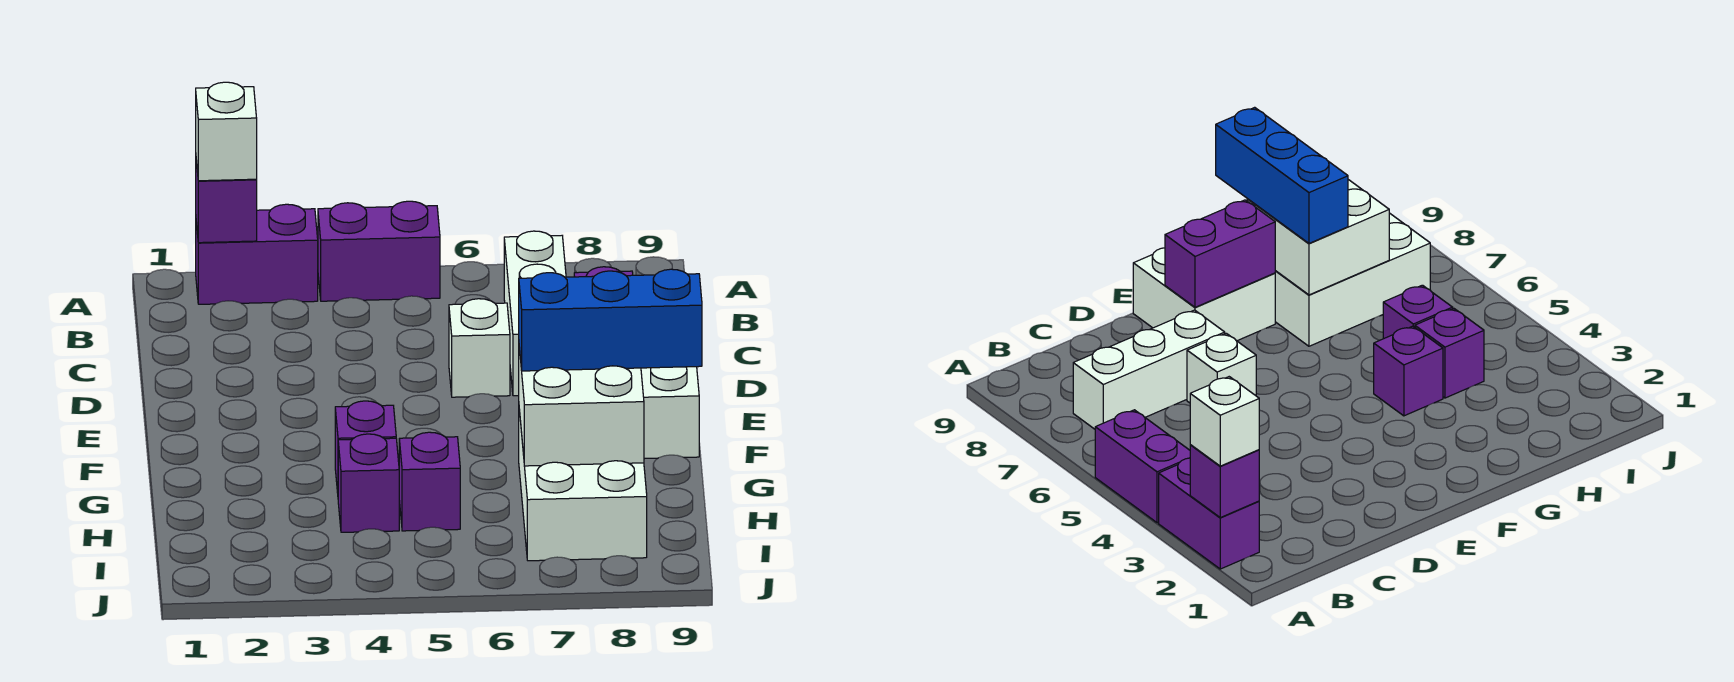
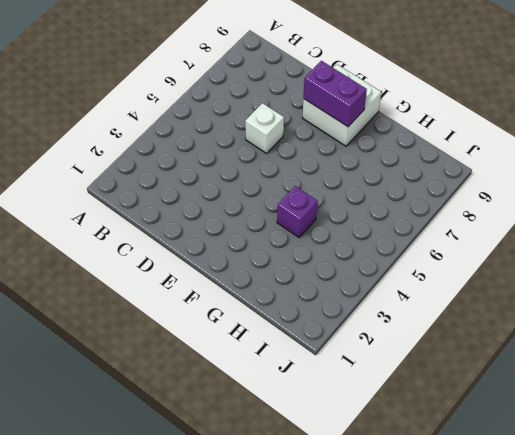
none -> purple 1x2 brick [196,204,318,304]
none -> purple 1x2 brick [318,201,440,301]
none -> white 1x3 brick [504,231,566,396]

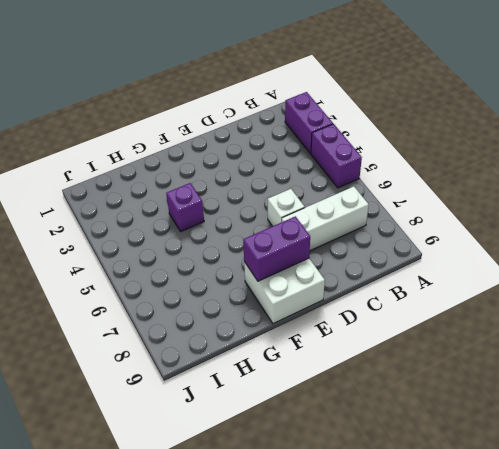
none -> white 2x3 brick [519,410,647,561]
none -> purple 1x1 brick [338,434,399,532]
none -> purple 1x1 brick [399,432,460,531]

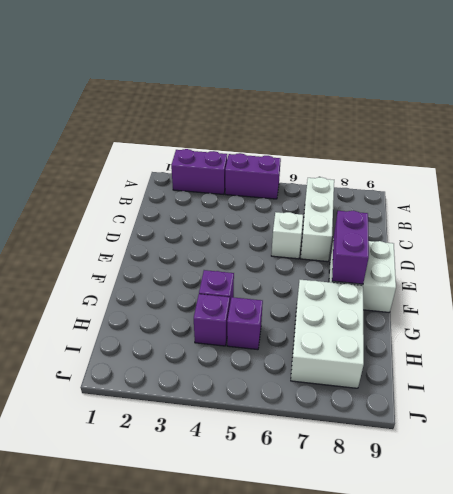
none -> purple 1x1 brick [196,161,257,243]
none -> white 2x2 brick [519,348,644,466]
none -> white 1x1 brick [196,82,257,181]

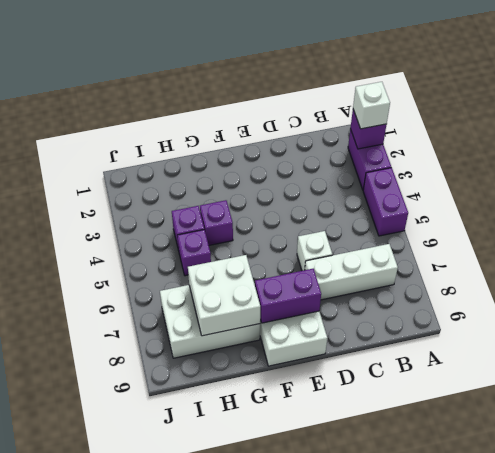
none -> blue 1x3 brick [519,269,702,371]

